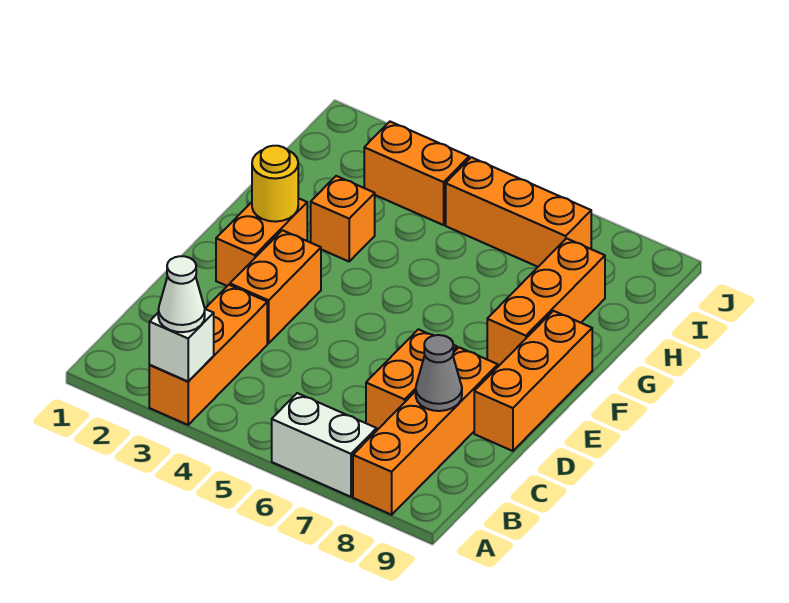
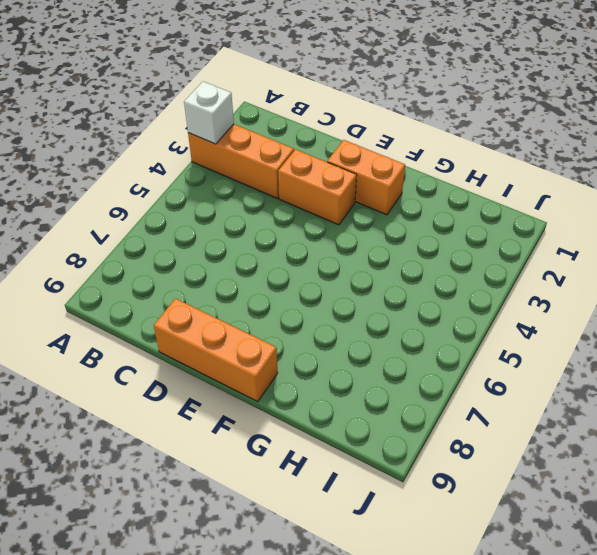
none -> white 1x2 brick [272,393,377,497]
none -> orange 1x4 brick [353,347,498,515]
none -> orange 1x2 brick [366,329,457,430]

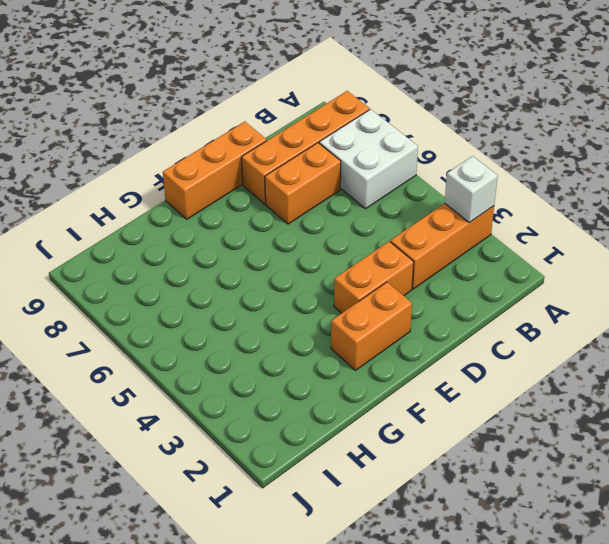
white 2x2 brick [319,109,418,209] -> white 1x2 brick [272,393,377,497]
none -> orange 1x3 brick [487,238,605,366]
none -> orange 1x1 brick [311,176,375,261]
none -> orange 1x2 brick [364,122,469,225]

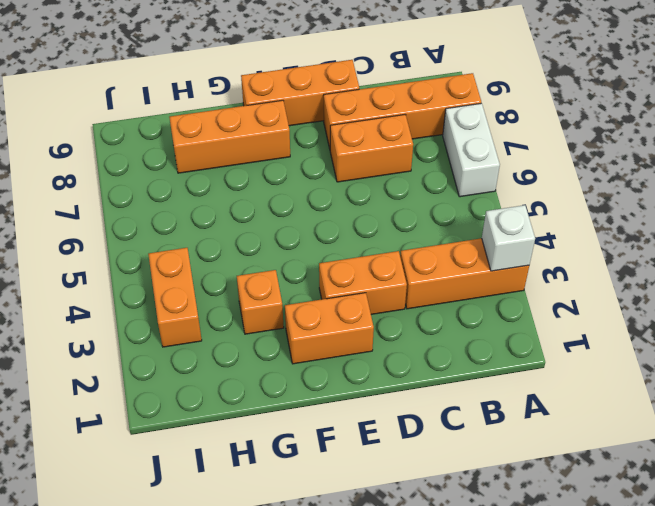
none -> orange 1x3 brick [446,157,591,267]
none -> grey 1x1 cone [416,335,462,411]
none -> yellow 1x1 round brick [252,146,298,222]

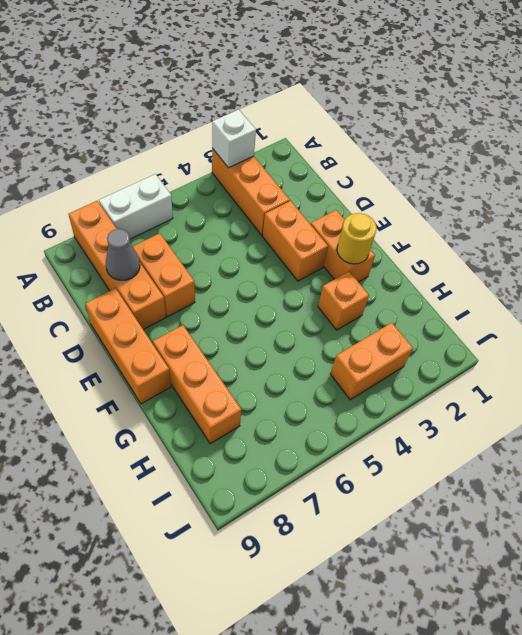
none -> orange 1x3 brick [446,157,591,267]
none -> white 1x1 cone [158,256,205,332]

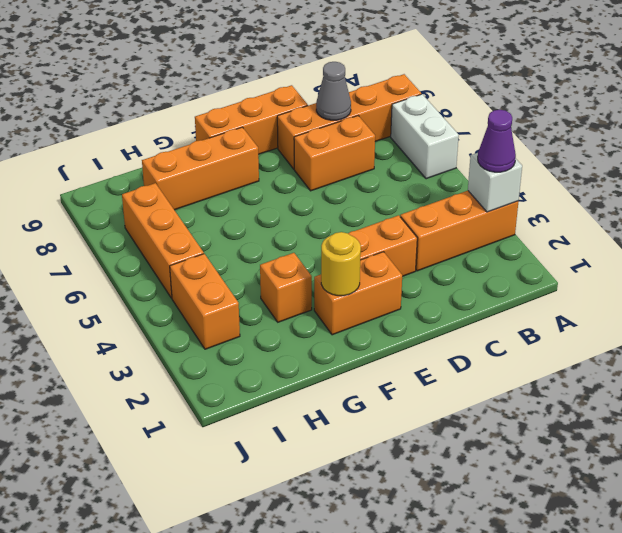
purple 1x1 cone [478,110,516,172] -> white 1x1 cone [158,256,205,332]

